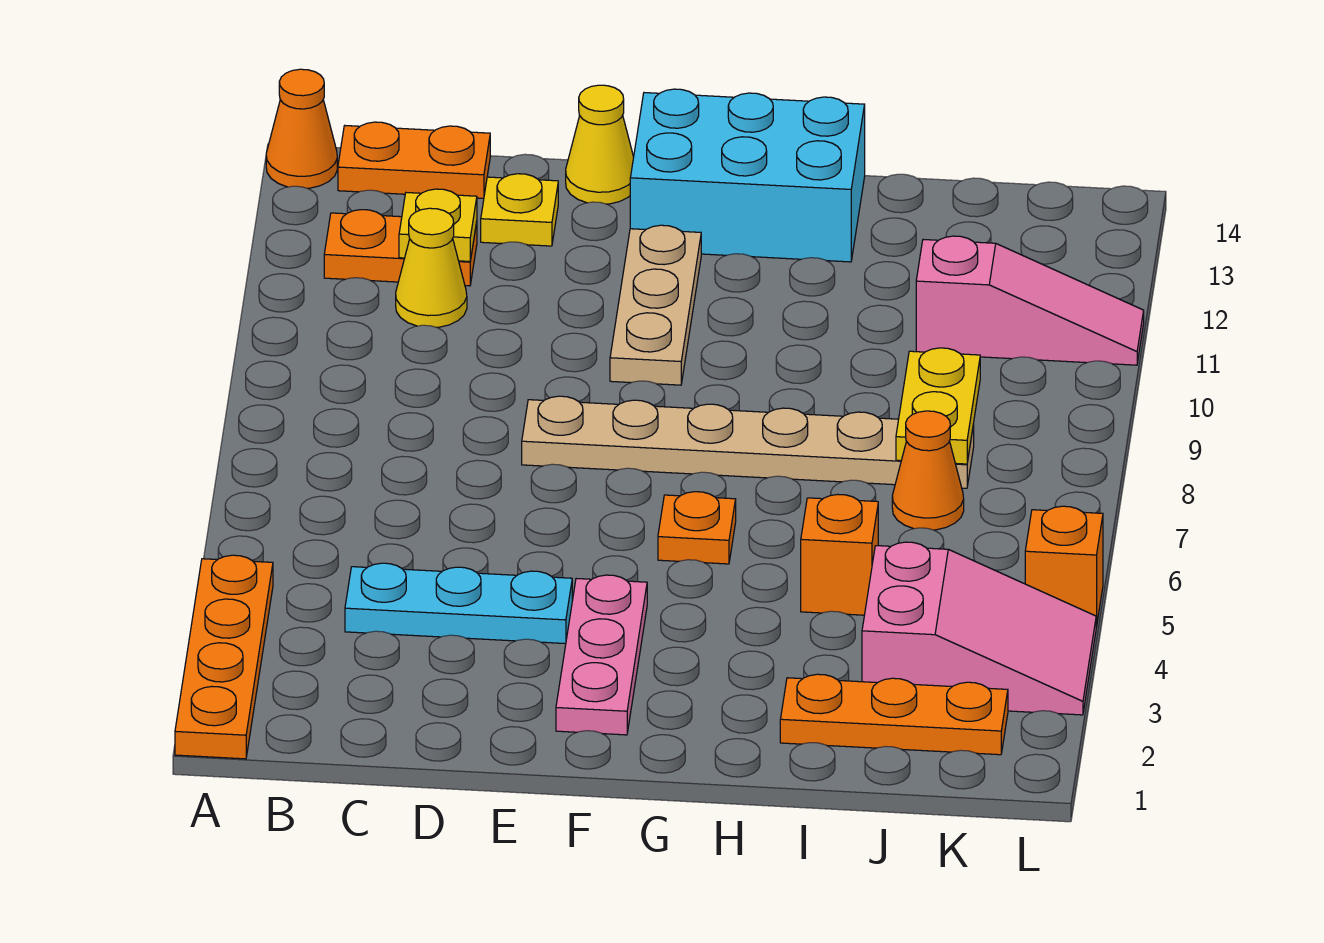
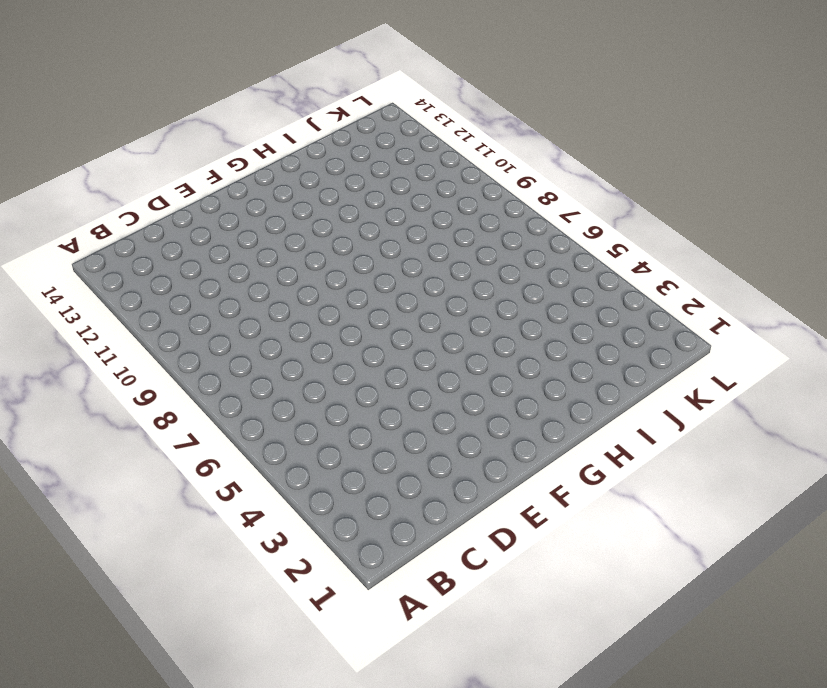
none -> orange 1x4 plate [175,555,273,759]
none -> orange 1x1 cone [266,69,337,188]
none -> orange 1x2 plate [324,210,477,286]

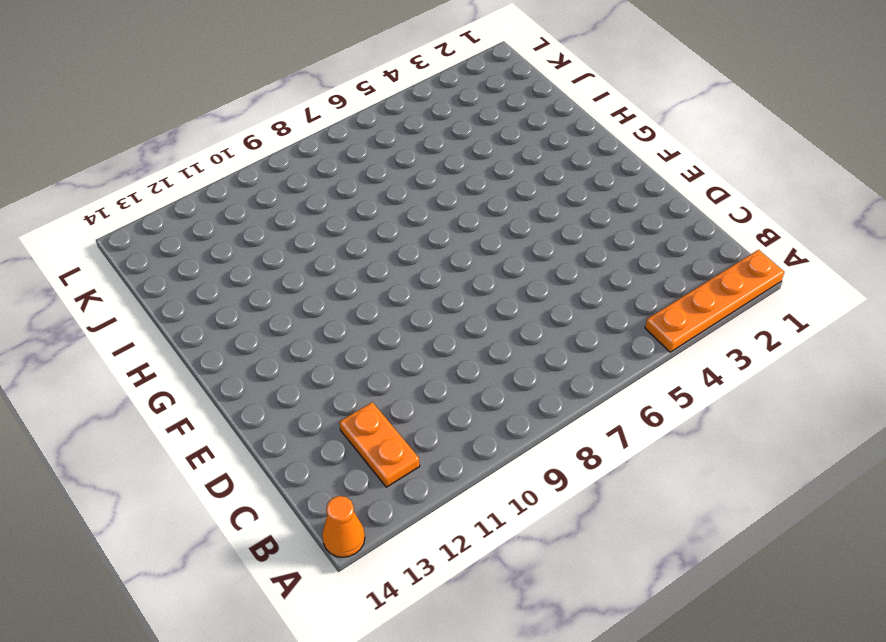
none -> orange 1x2 plate [338,122,490,198]
none -> cyan 1x3 plate [345,563,572,644]
none -> yellow 1x1 cone [396,208,467,327]

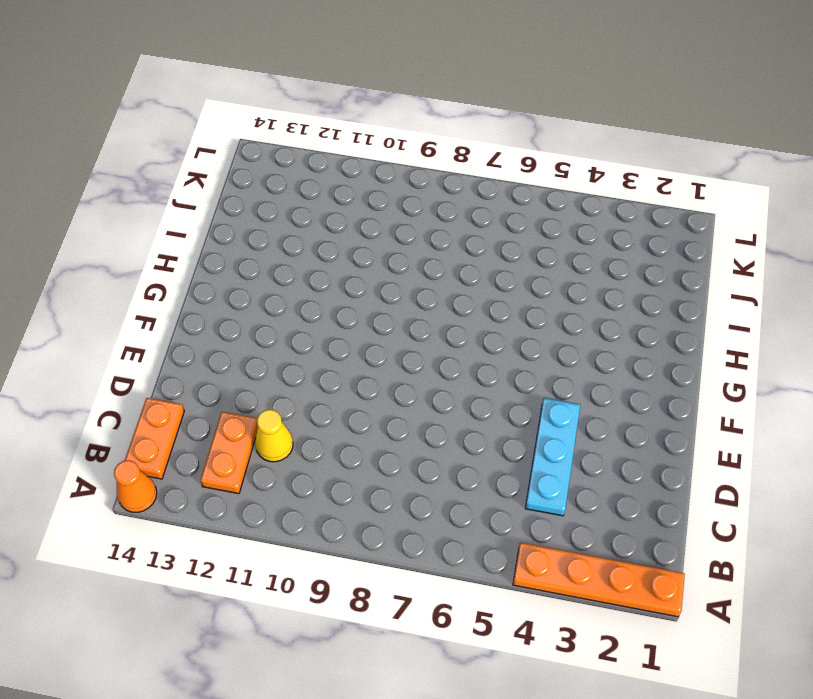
none -> yellow 1x1 plate [481,174,558,246]
none -> tan 1x6 plate [522,396,974,488]
none -> yellow 1x1 cone [566,85,634,204]

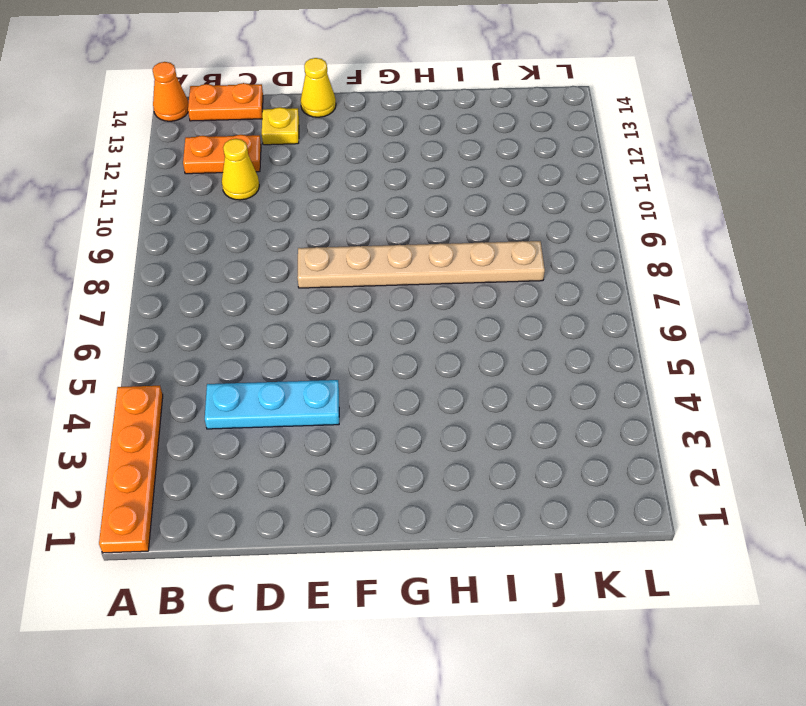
none -> pink 1x3 plate [556,575,647,735]
none -> tan 1x3 plate [610,225,701,385]
none -> cyan 2x3 brick [630,89,865,262]

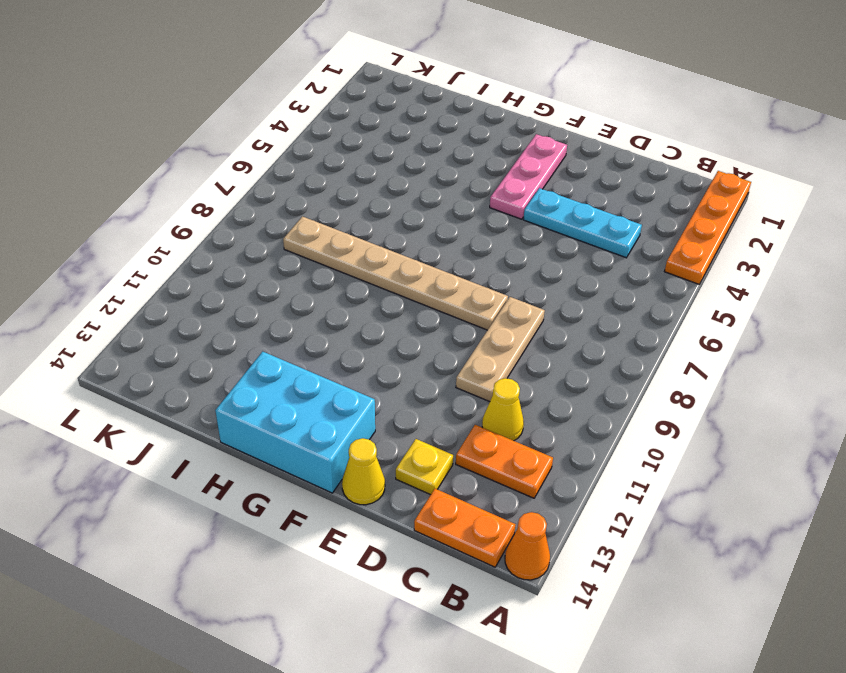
tan 1x3 plate [456,297,545,402] -> tan 1x3 plate moved to [610,225,701,385]
none -> orange 1x1 plate [658,492,736,564]
none -> orange 1x3 plate [780,674,1008,755]
none -> orange 1x1 brick [801,494,878,615]

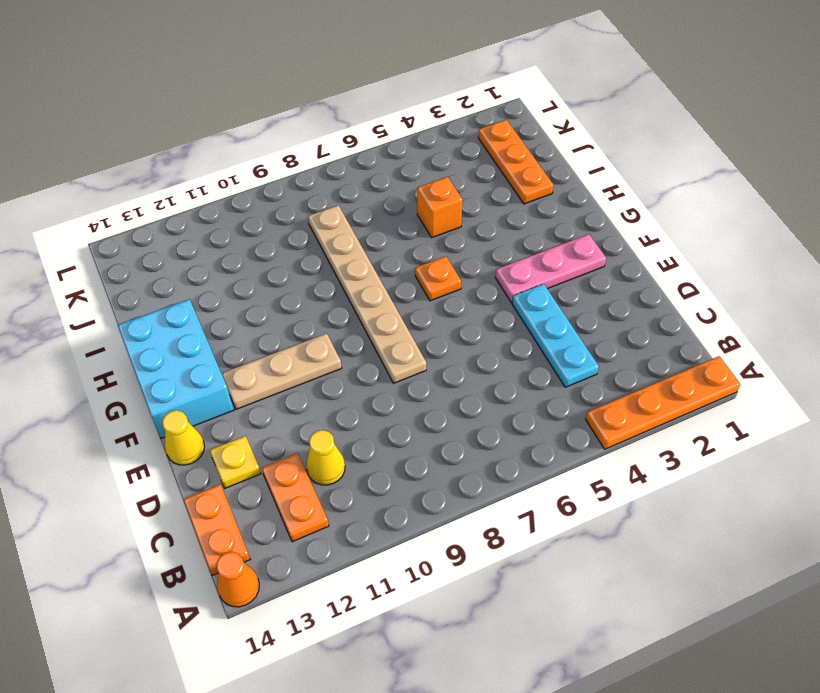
none -> pink 2x3 slope [862,542,1096,715]
none -> orange 1x1 cone [892,411,964,530]
none -> pink 1x3 slope [916,236,1144,365]

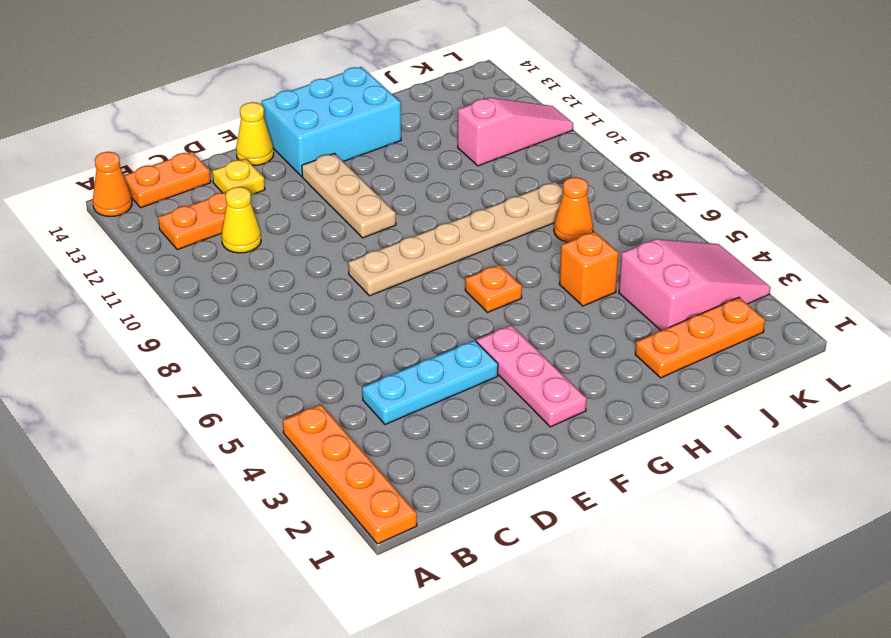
none -> orange 1x1 brick [1025,506,1103,627]
none -> yellow 1x1 plate [399,189,477,261]
none -> yellow 1x2 plate [896,348,980,464]

